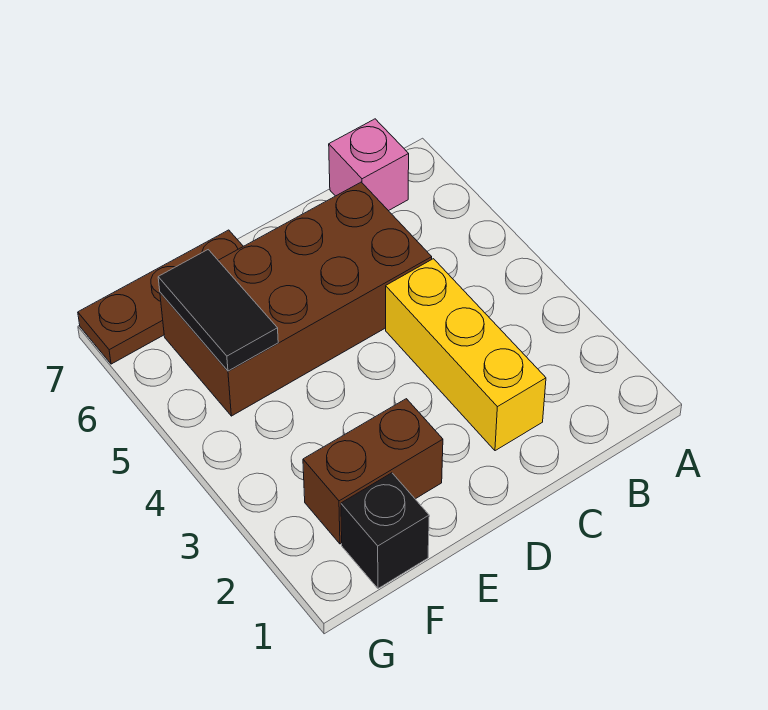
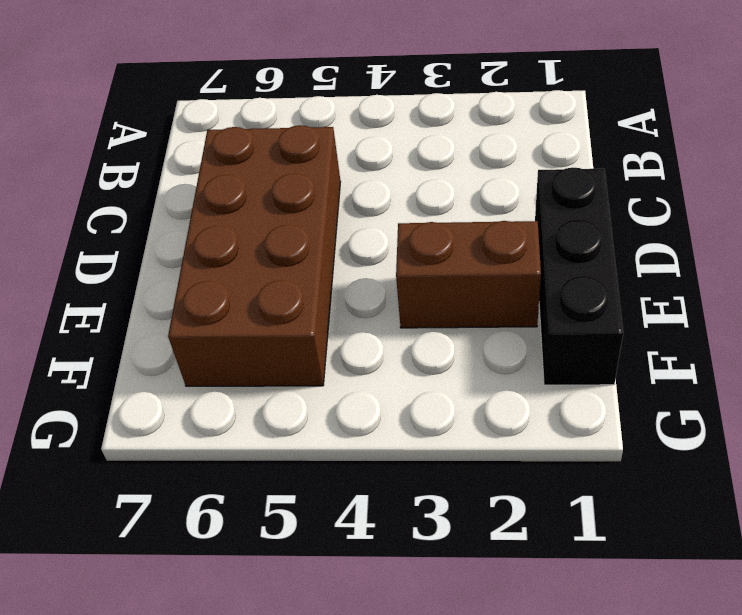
black 1x3 brick [535,168,623,385] -> black 1x1 brick [341,473,429,588]
brown 1x2 brick [396,221,541,328] -> brown 1x2 brick turned to [303,399,443,544]
none -> pink 1x1 brick [329,119,409,211]
none -> yellow 1x3 brick [386,259,546,451]

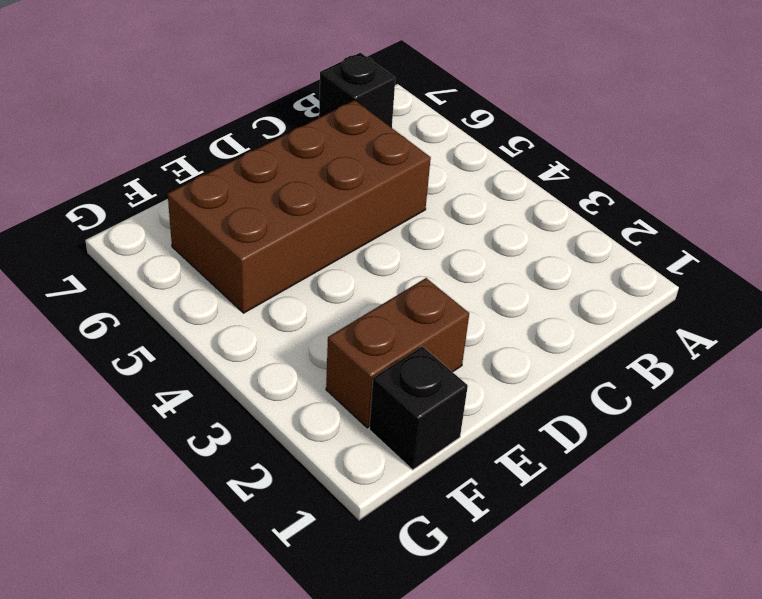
black 1x1 brick [319,53,395,128] -> pink 1x1 brick [329,119,409,211]
none -> yellow 1x3 brick [386,259,546,451]
none -> brown 1x3 plate [78,230,243,364]

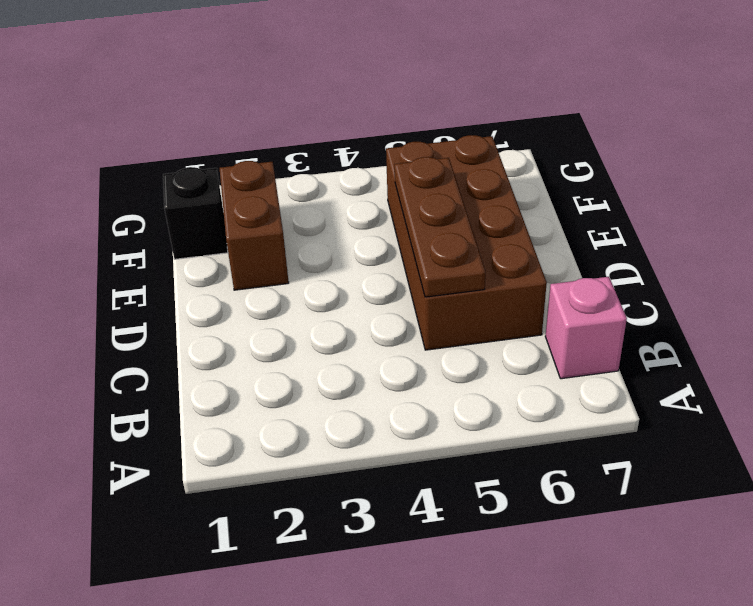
brown 1x3 plate [395,157,485,297] -> brown 1x3 plate moved to [78,230,243,364]
none -> yellow 1x3 brick [386,259,546,451]
none -> black 1x2 tile [158,250,278,371]

